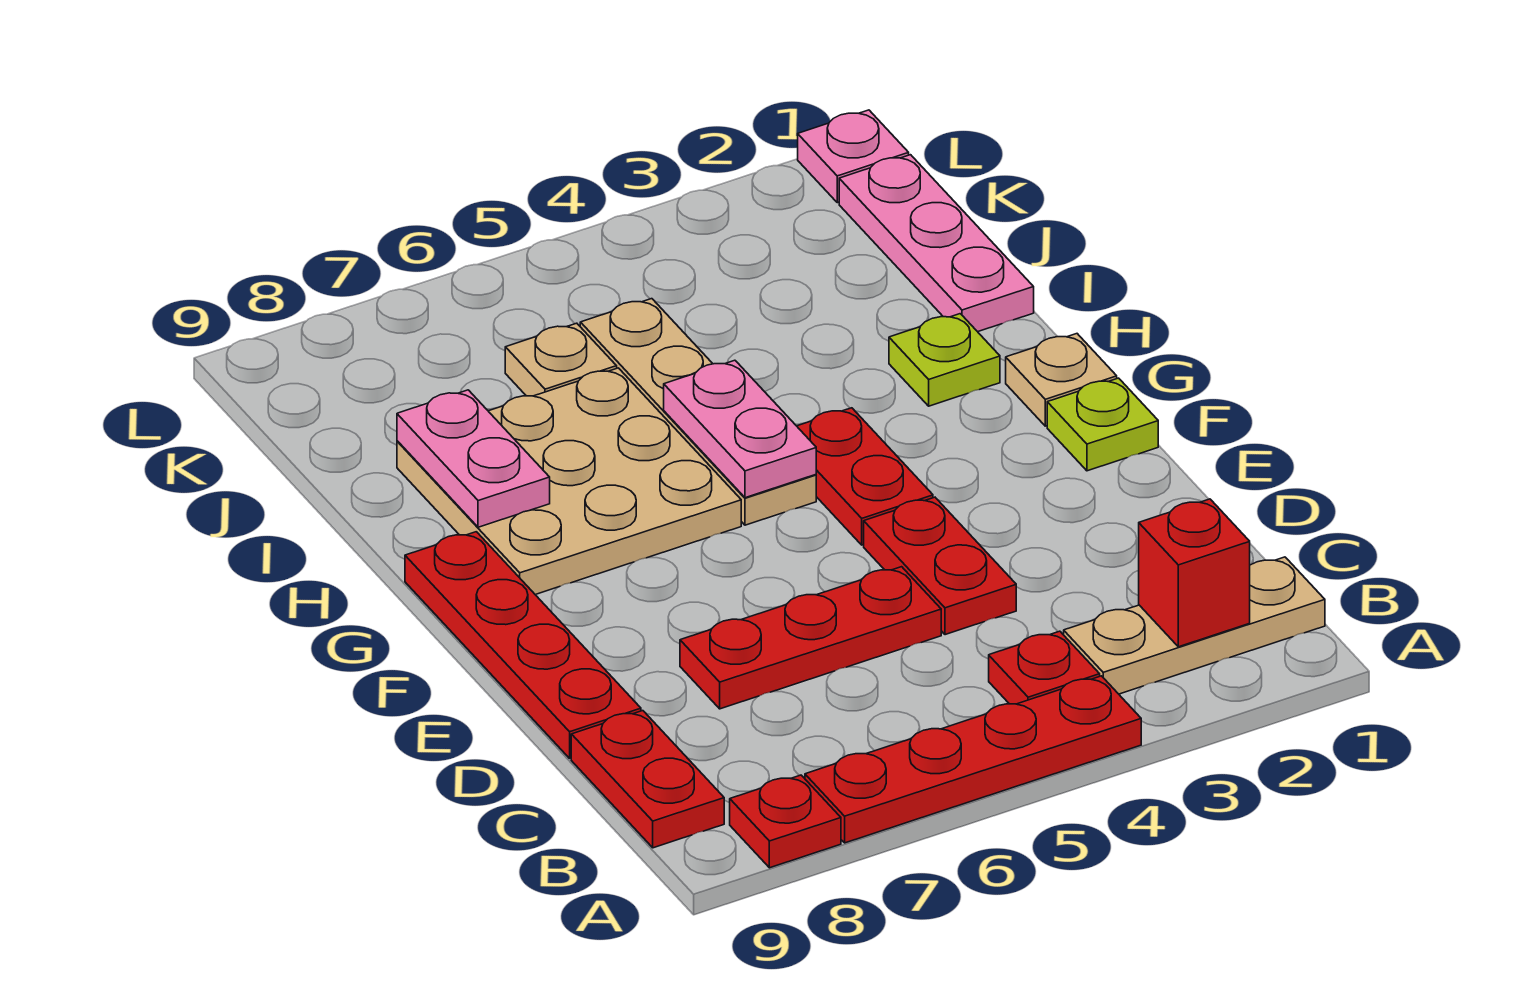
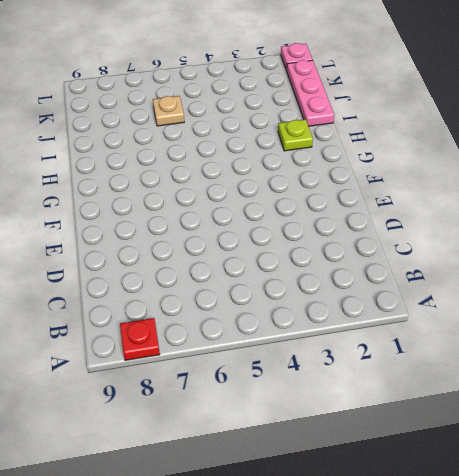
none -> red 1x4 plate [805,676,1141,843]
none -> tan 1x3 plate [1064,557,1325,694]
none -> red 1x1 plate [989,631,1100,704]

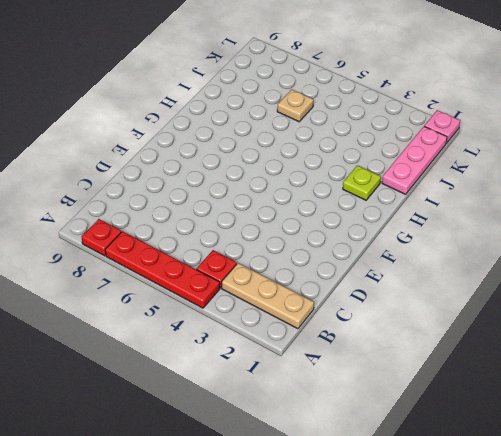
none -> red 1x2 plate [571,711,724,848]
none -> red 1x2 plate [864,497,1016,635]
none -> red 1x3 plate [680,567,941,709]

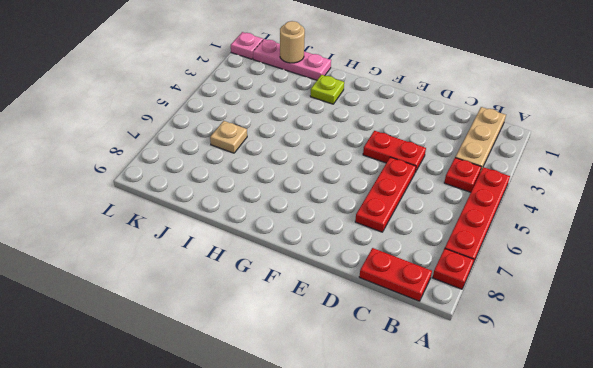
tan 1x1 round brick [280,21,305,63] -> none
none -> red 1x4 plate [405,532,641,758]
none -> lime 1x1 plate [1047,378,1158,471]
none -> red 1x2 plate [797,408,933,545]

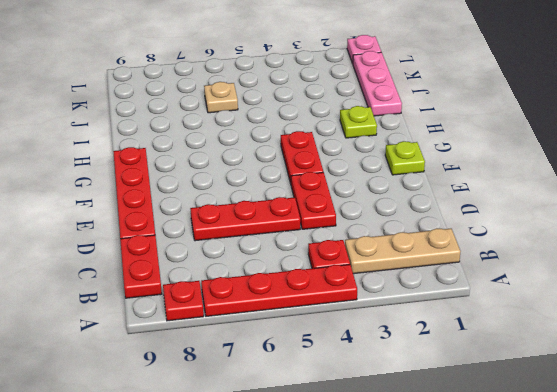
none -> tan 1x1 plate [1006,334,1117,426]
none -> tan 1x4 plate [580,299,816,525]
none -> tan 3x3 plate [397,368,741,595]

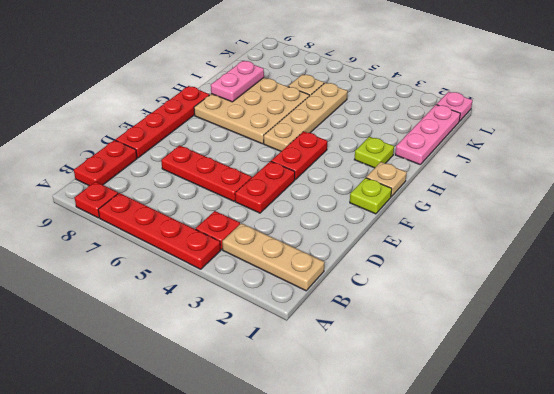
none -> red 1x1 brick [1139,499,1250,647]
none -> pink 1x2 plate [664,360,816,498]

